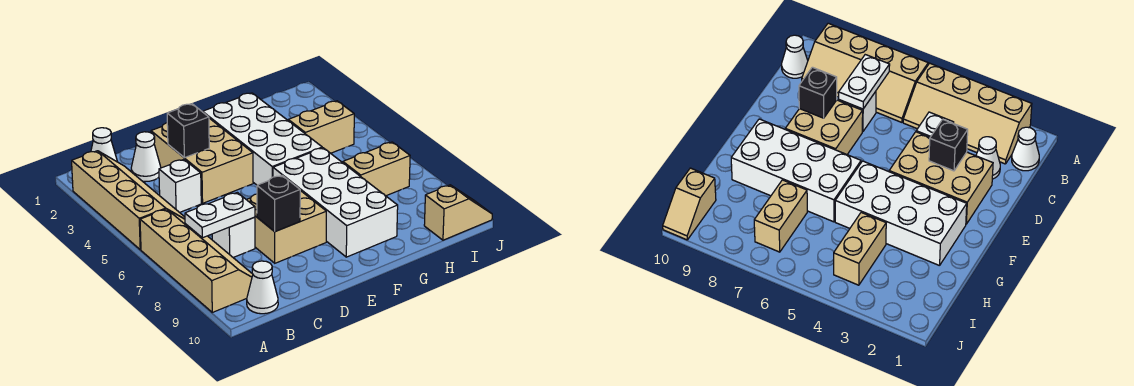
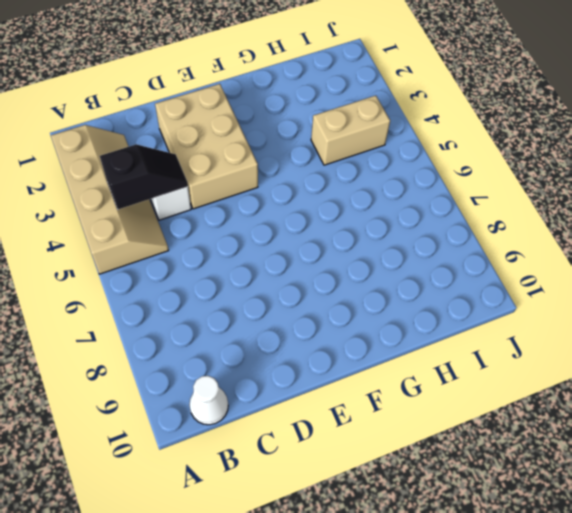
black 1x2 slope [100,144,188,209] -> none
none -> tan 2x4 slope [140,209,253,312]
none -> white 1x1 cone [91,128,117,162]
none -> white 1x1 cone [131,132,161,182]

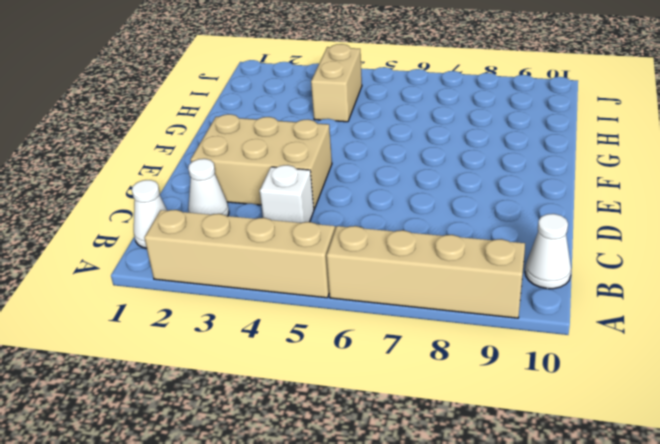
none -> white 1x1 brick [212,217,255,257]
none -> tan 2x2 brick [247,191,326,263]
none -> white 2x4 brick [203,93,322,185]

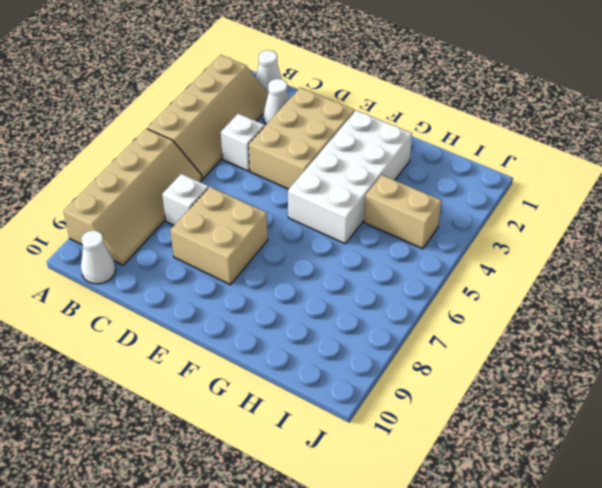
none -> white 2x4 brick [273,148,398,257]
none -> tan 1x2 brick [343,142,410,196]
none -> tan 1x2 slope [424,185,492,240]

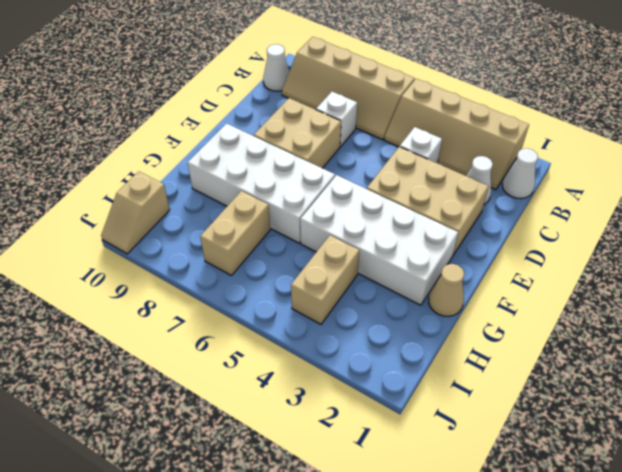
tan 1x1 cone [429,264,464,316] -> none
none -> white 1x2 plate [185,192,255,238]
none -> black 1x1 brick [167,104,209,158]
none -> black 1x1 brick [257,175,300,232]

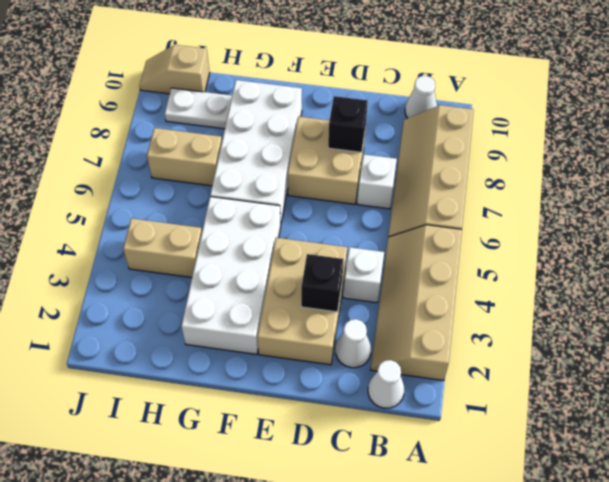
white 1x2 plate [165,88,232,129] -> white 1x2 plate moved to [185,192,255,238]

